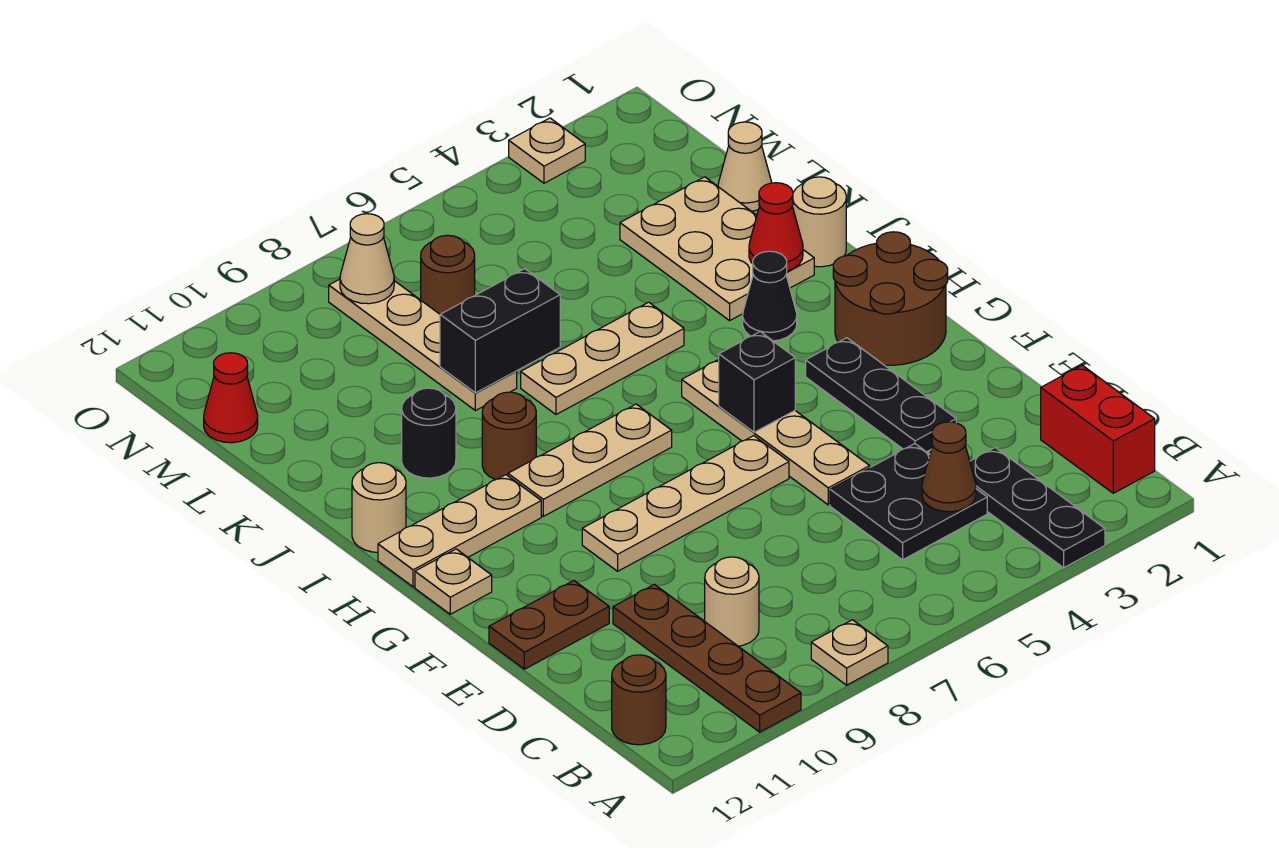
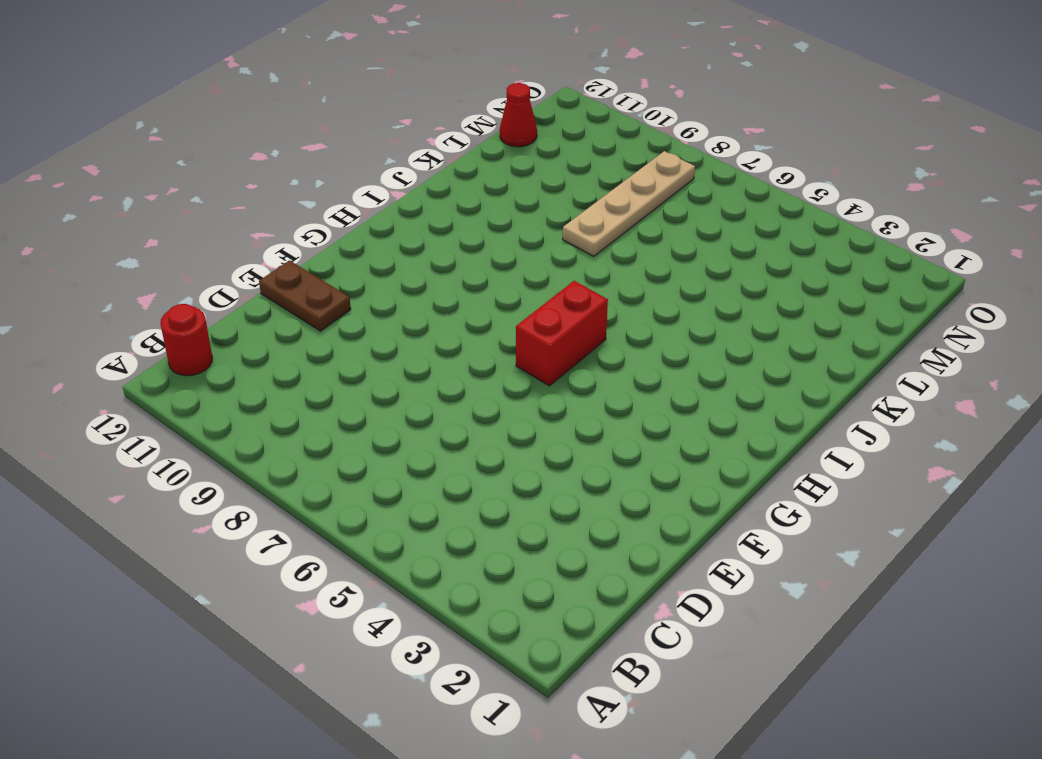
red 1x1 round brick [160,304,212,376] -> brown 1x1 round brick [612,655,666,745]
red 1x2 brick [516,281,608,386] -> red 1x2 brick moved to [1041,365,1155,493]
none -> black 1x3 plate [970,448,1105,568]
none -> tan 1x1 plate [811,620,888,685]
none -> brown 1x4 plate [613,584,801,732]
none -> black 2x2 plate [830,444,987,560]

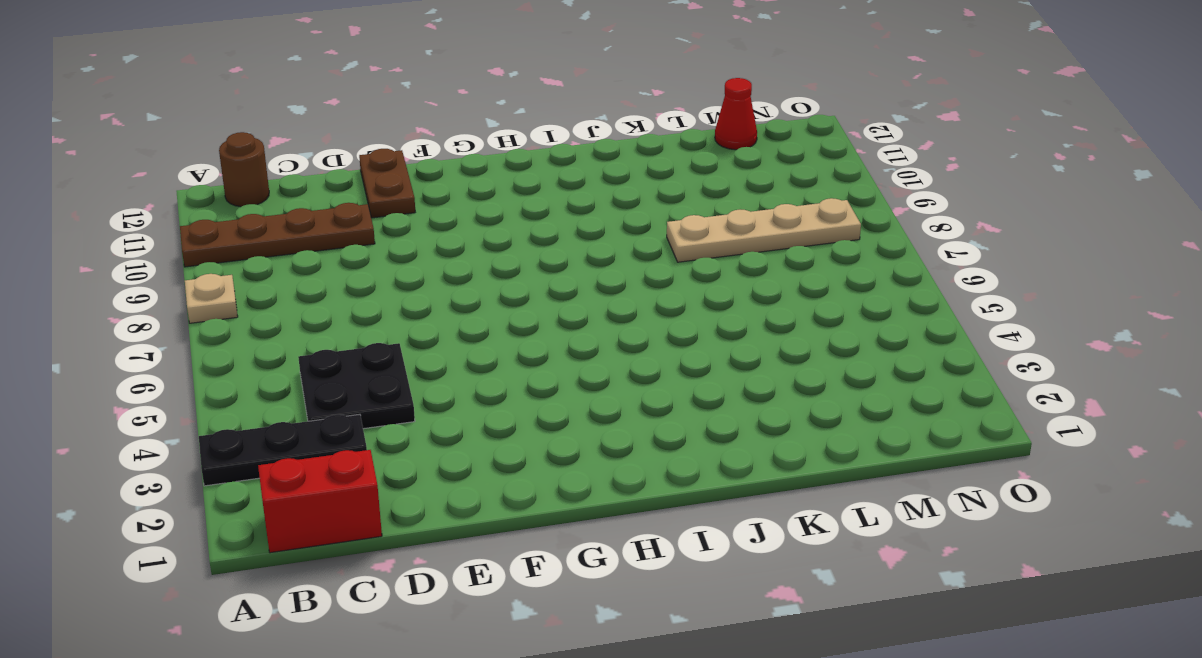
none -> tan 1x1 round brick [705,557,759,646]
none -> black 1x3 plate [806,338,956,452]
none -> tan 1x4 plate [682,359,870,505]
none -> tan 1x4 plate [582,436,789,571]

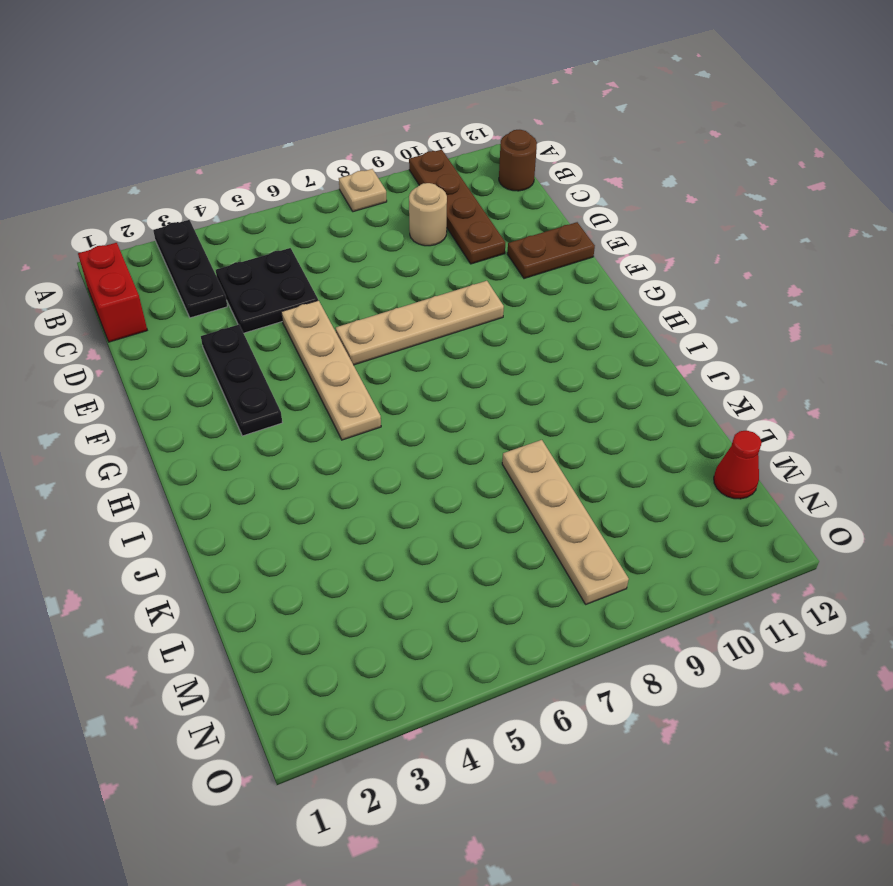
none -> brown 2x2 round brick [833,232,948,365]
none -> tan 1x1 plate [415,549,492,614]
none -> tan 1x3 plate [508,404,672,516]
none -> tan 1x3 plate [378,475,541,587]

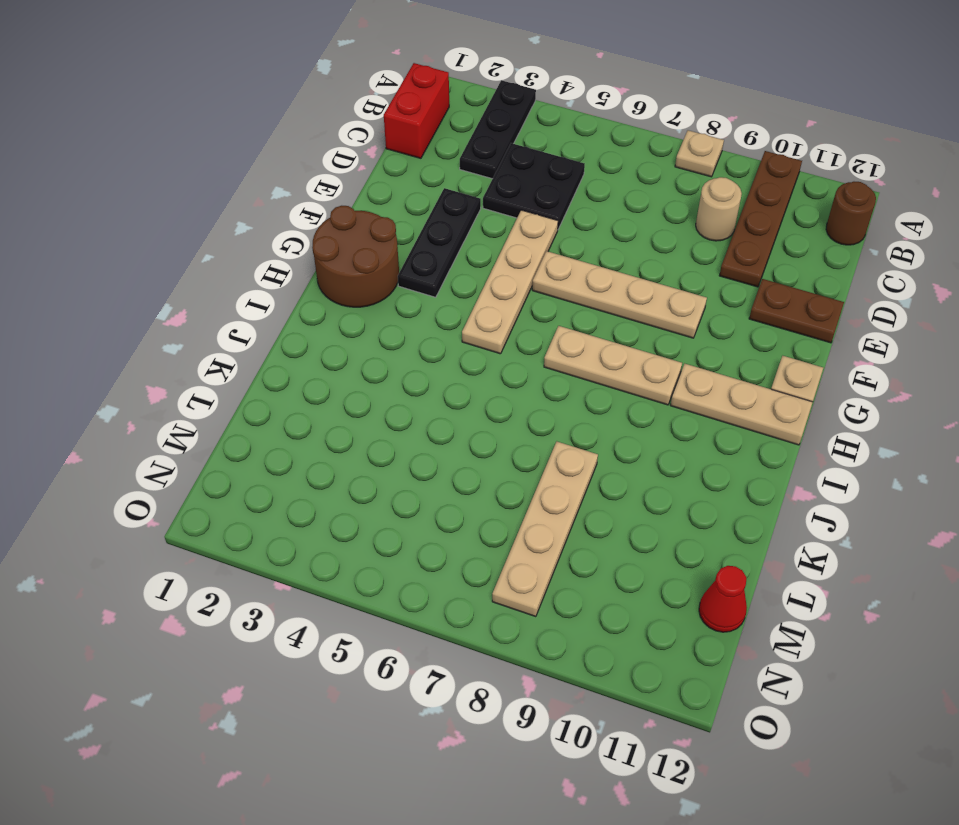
none -> black 1x1 cone [743,251,797,341]
none -> brown 1x1 round brick [482,392,536,480]
none -> tan 1x1 round brick [352,463,406,552]
none -> tan 1x1 round brick [793,177,846,267]

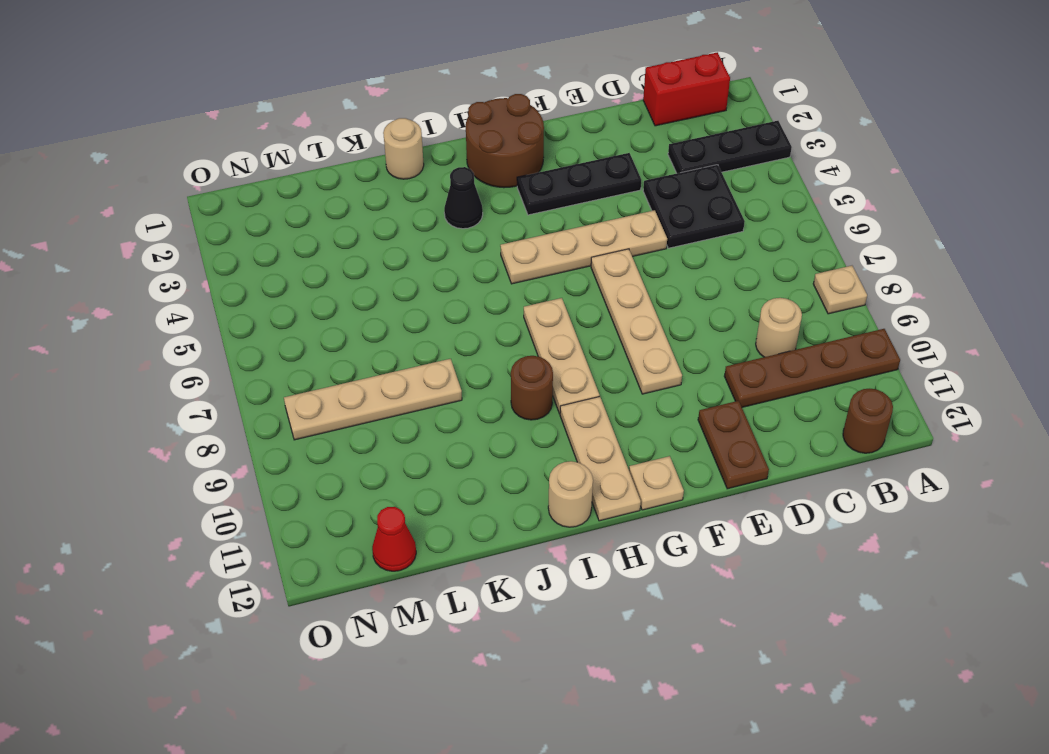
none -> tan 2x3 plate [620,177,814,321]
none -> tan 1x3 plate [521,302,684,414]
none -> black 1x1 round brick [402,388,456,478]
none -> tan 1x1 cone [718,122,772,211]

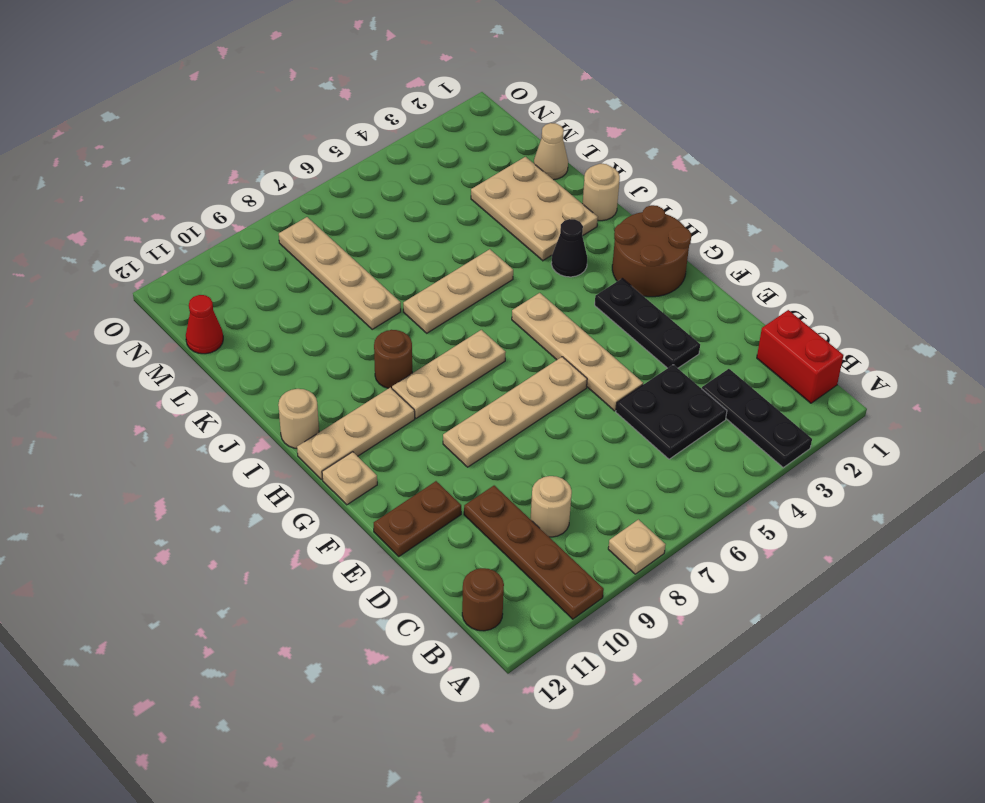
none -> black 1x1 round brick [402,388,456,478]
none -> brown 1x1 round brick [421,235,475,314]
none -> tan 1x1 plate [509,118,585,183]
none -> brown 1x1 cone [922,422,976,512]

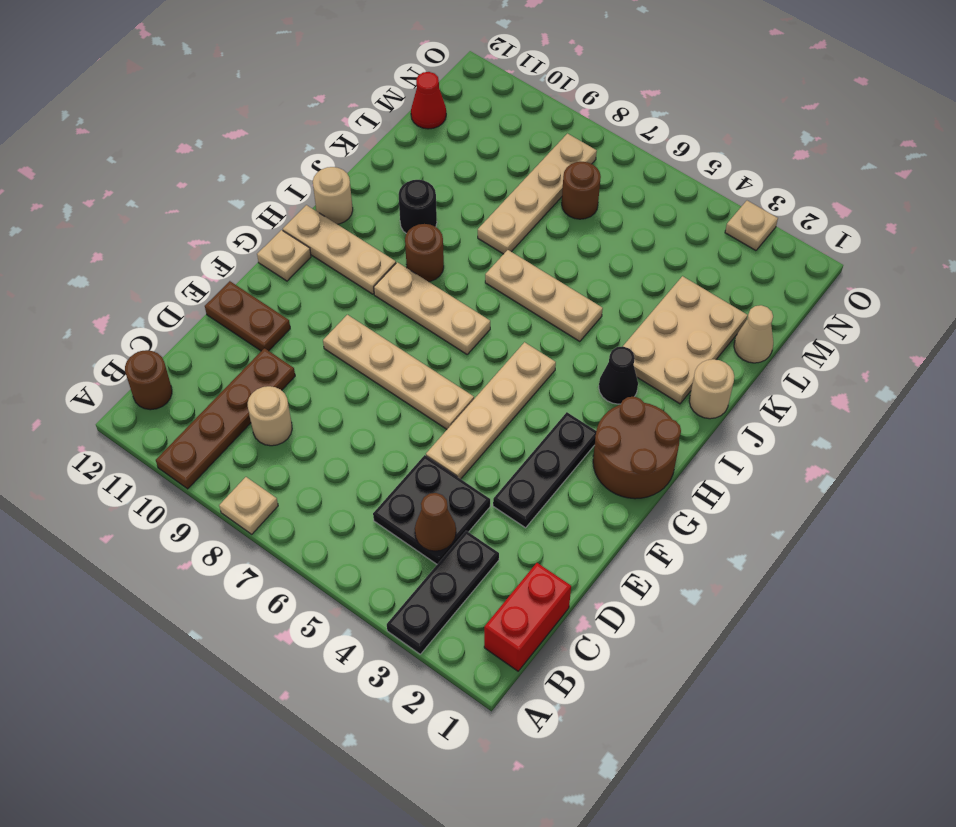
none -> black 1x1 brick [719,332,795,432]
none -> red 1x1 cone [749,183,803,271]
none -> black 1x2 brick [440,269,560,393]
none -> tan 1x1 cone [340,214,394,304]

